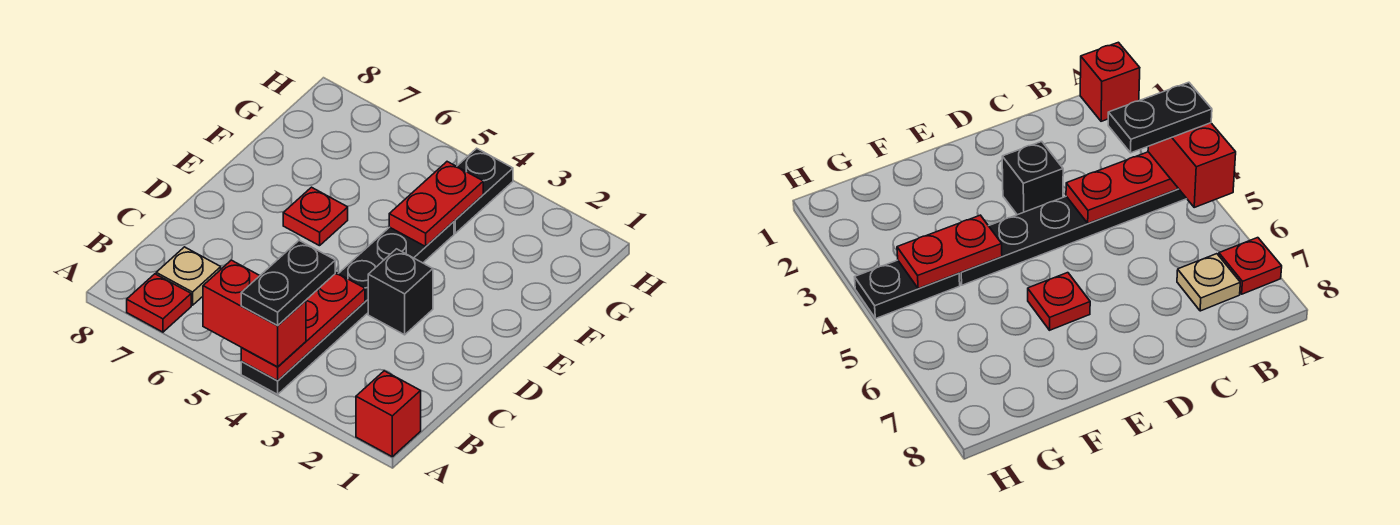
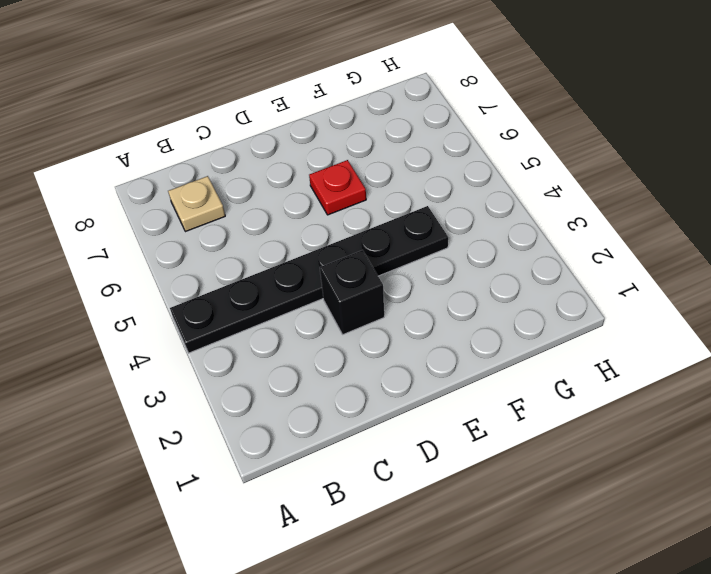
none -> red 1x1 brick [356,371,421,457]
none -> red 1x1 plate [127,274,191,332]

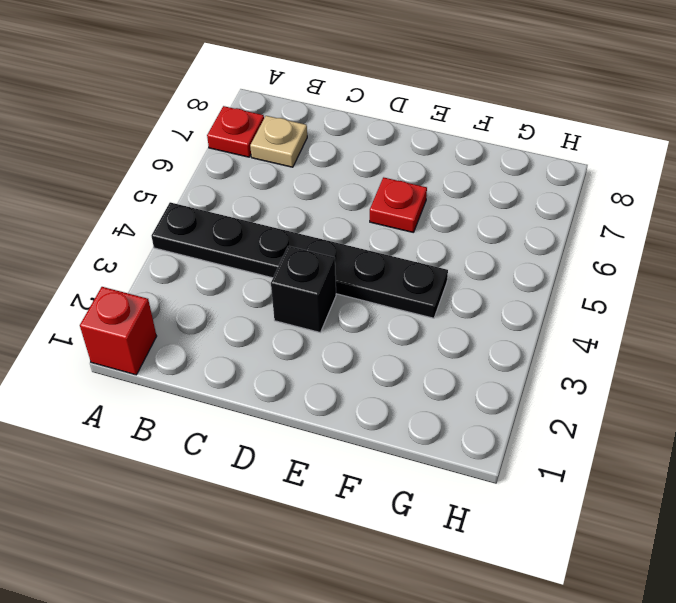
none -> black 1x2 plate [454,148,513,233]
none -> red 1x3 plate [241,272,365,381]

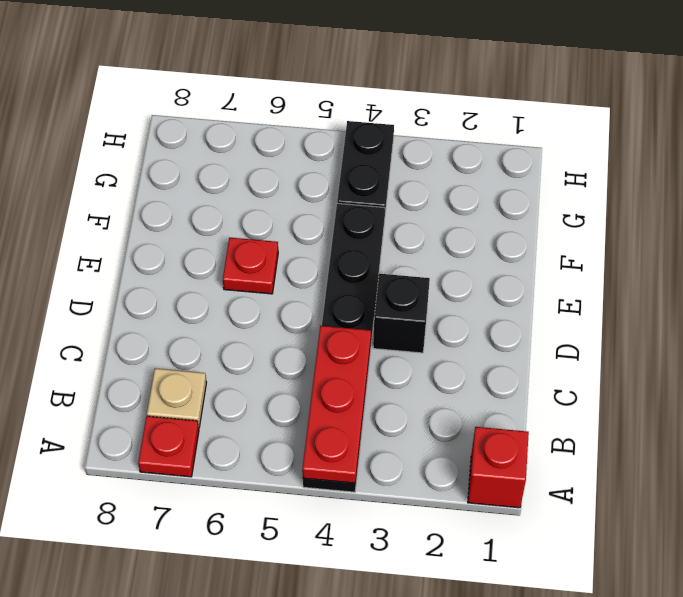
none -> red 1x2 plate [389,162,483,247]
none -> red 1x2 brick [203,260,306,367]

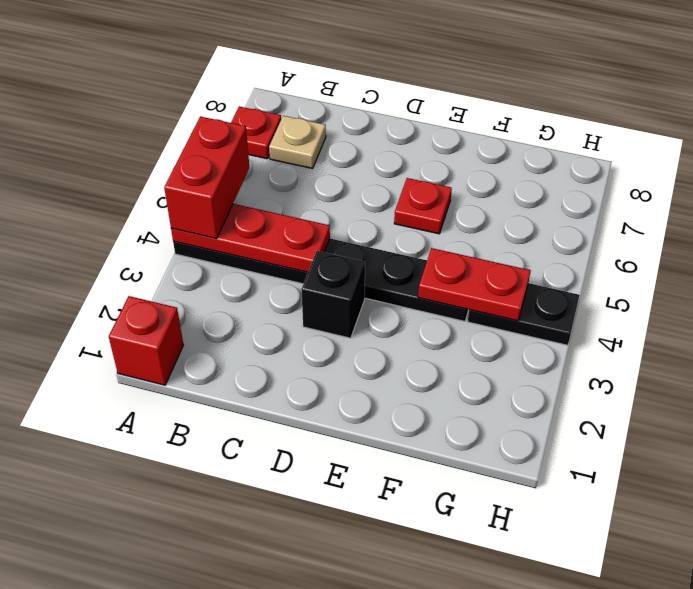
none -> black 1x2 plate [241,240,335,325]

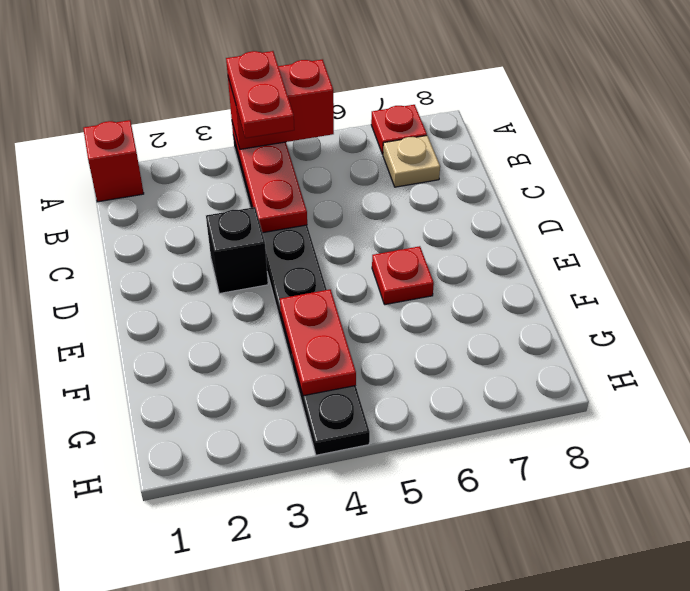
red 1x2 plate [226,51,294,138] -> black 1x2 plate [241,240,335,325]

